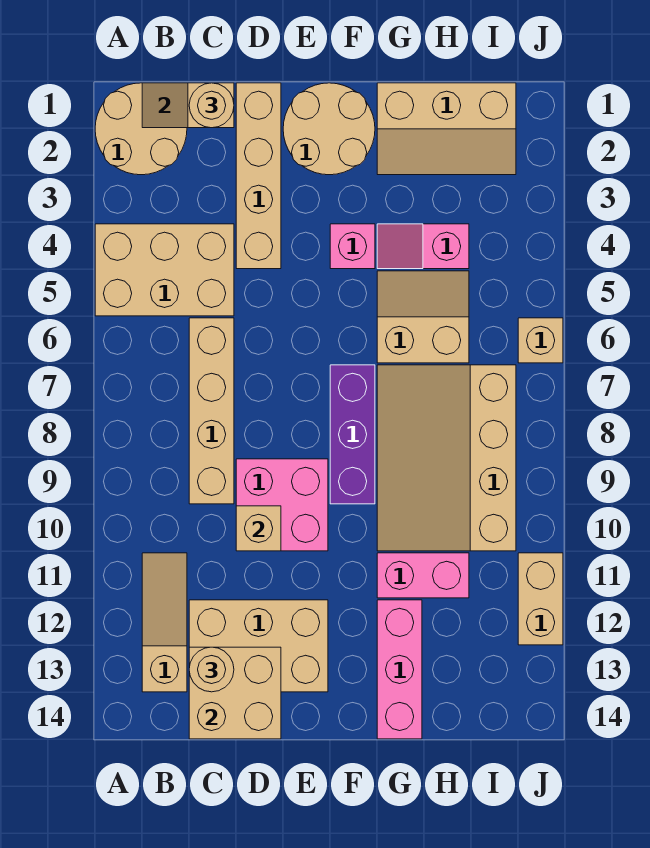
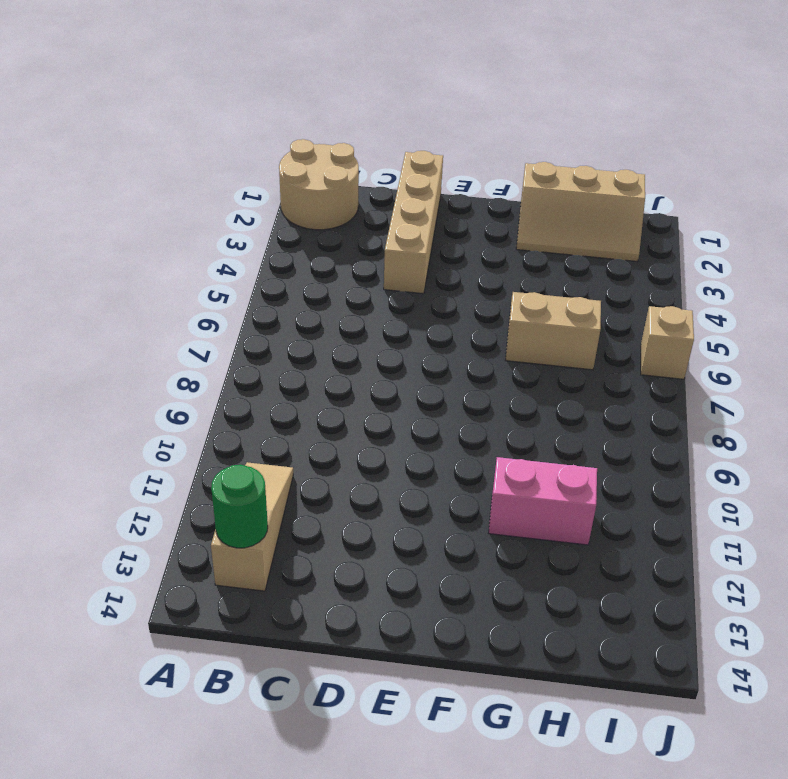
green 1x1 round brick [211,465,268,548] -> none
none -> tan 2x3 brick [95,224,234,316]
none -> tan 1x4 brick [189,318,234,504]
none -> tan 2x3 brick [189,600,328,692]

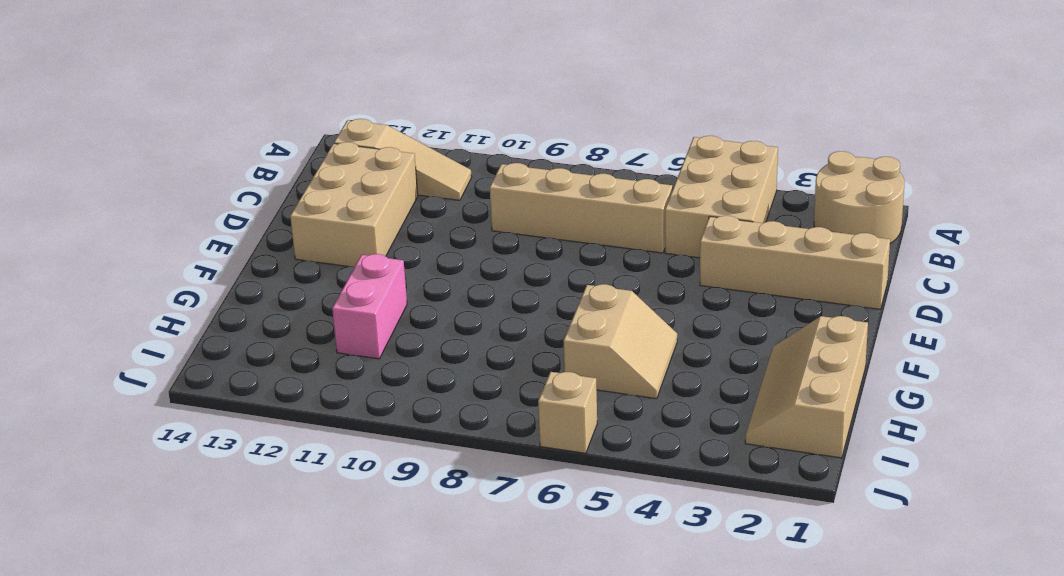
none -> pink 2x2 brick [236,459,328,551]
none -> tan 2x2 round brick [283,83,375,175]
none -> pink 1x1 brick [330,224,375,269]

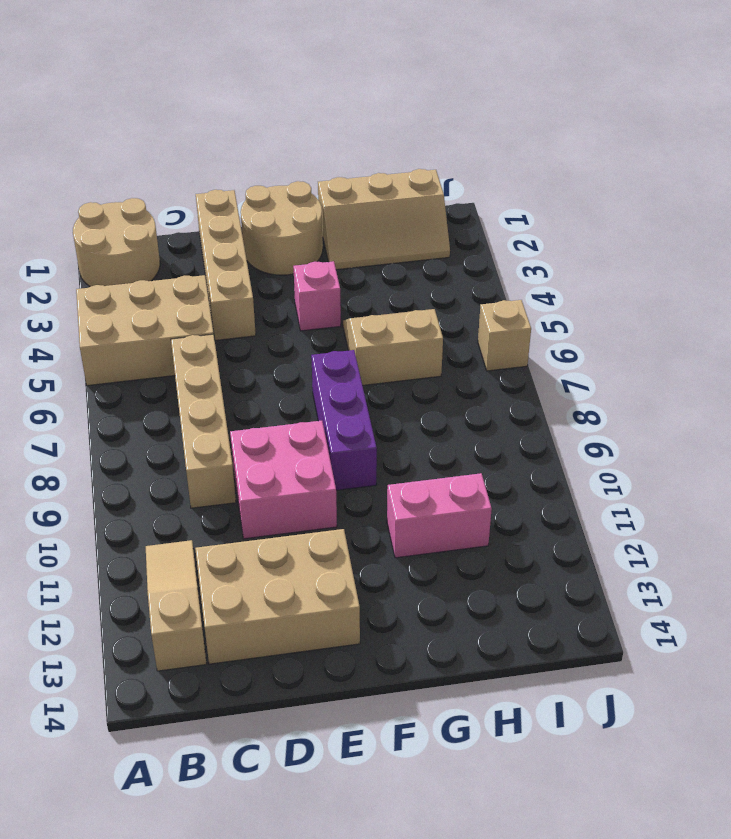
none -> pink 1x2 slope [377,224,469,269]
none -> tan 3x4 slope [377,365,516,551]
none -> pink 1x3 brick [377,600,422,739]

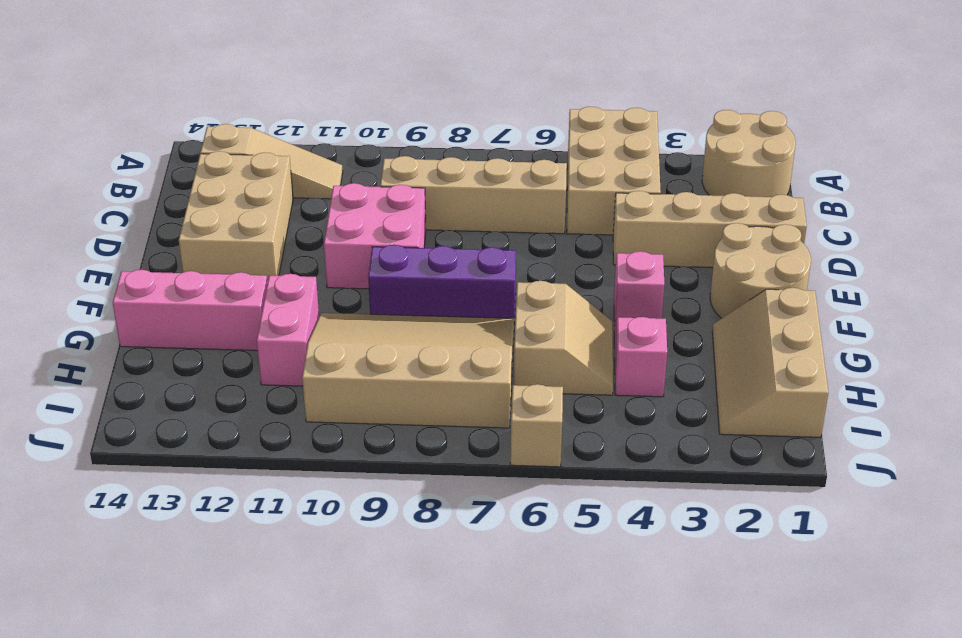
none -> tan 1x2 brick [518,553,563,645]
none -> tan 1x2 slope [142,83,234,128]
none -> tan 2x2 brick [189,647,281,739]

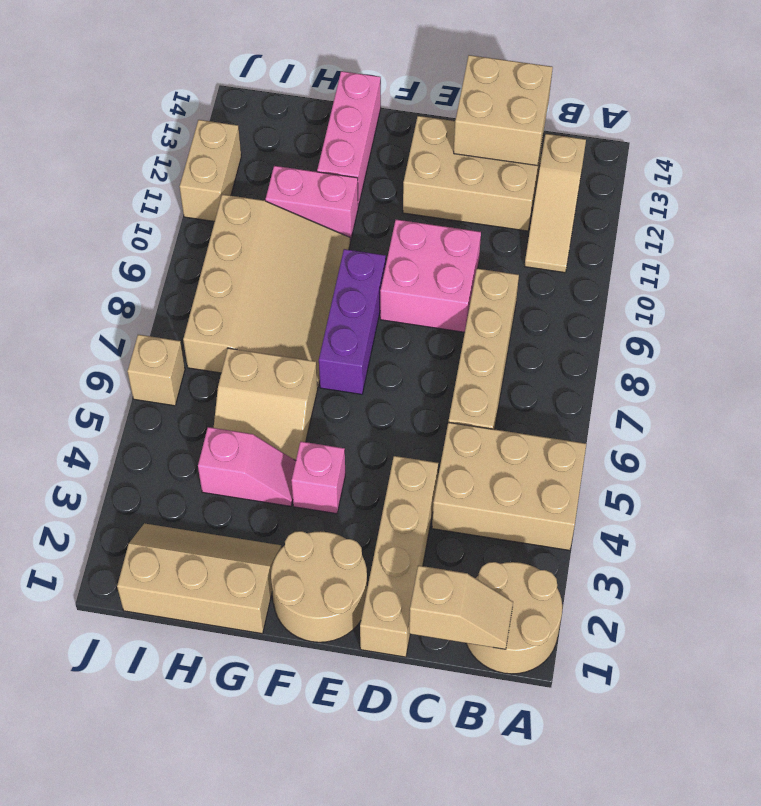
none -> tan 1x1 brick [236,506,281,551]
none -> tan 1x1 round brick [189,83,234,128]
none -> tan 1x1 round brick [189,647,234,692]

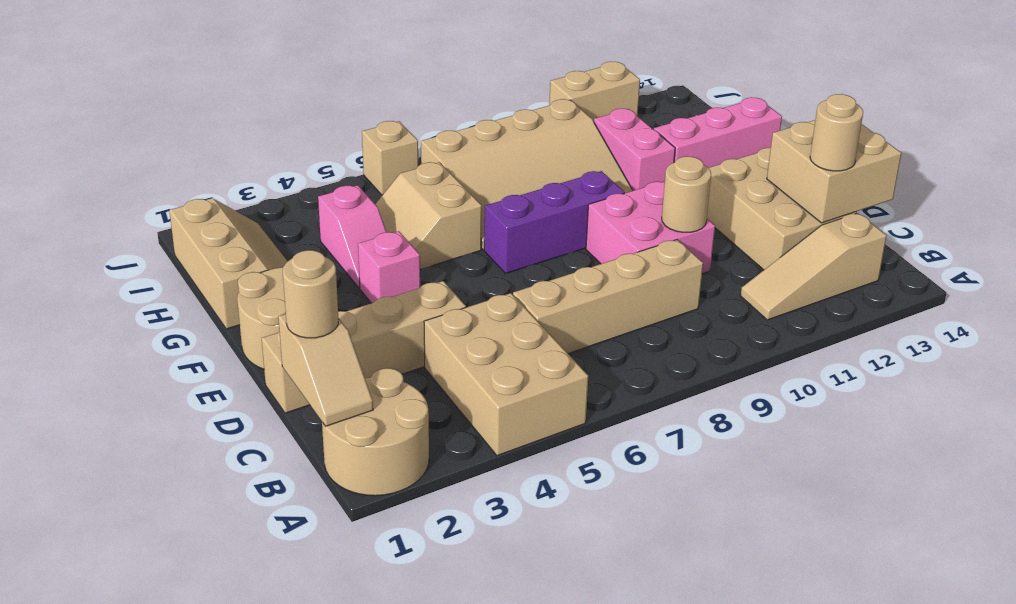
tan 1x1 round brick [662,156,711,232] -> tan 1x1 brick [236,506,281,551]

